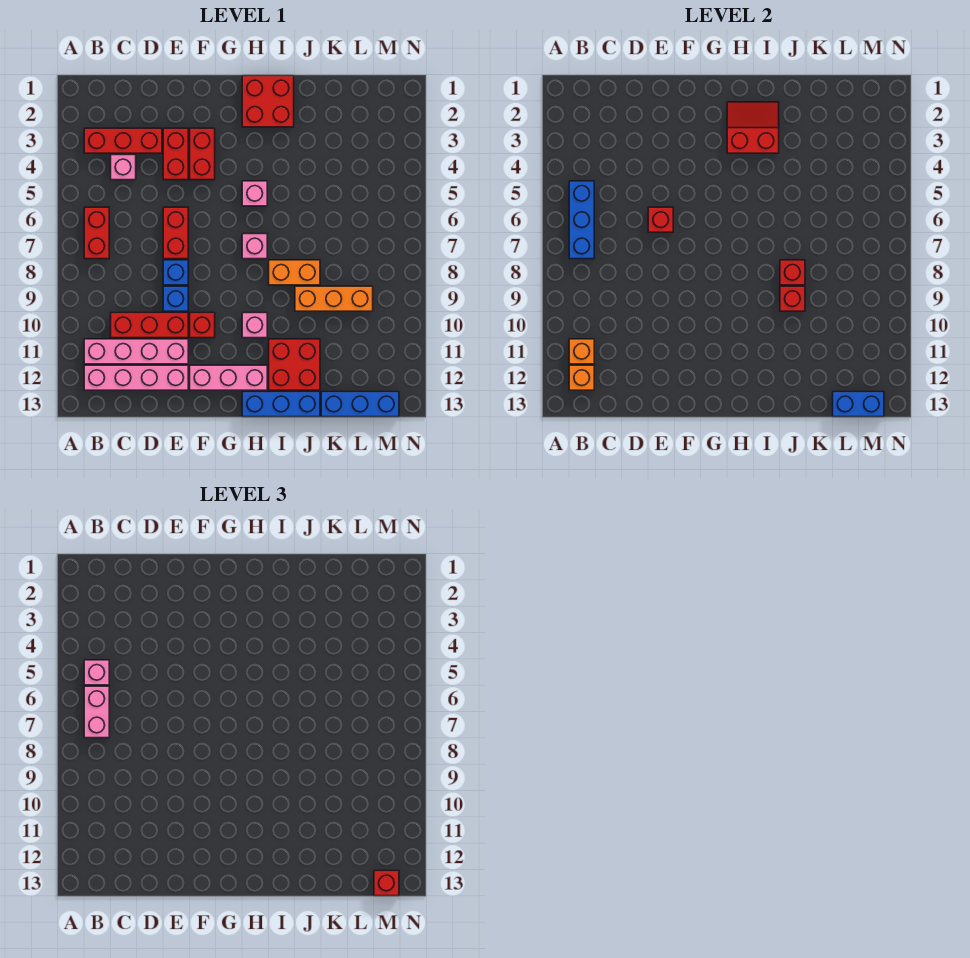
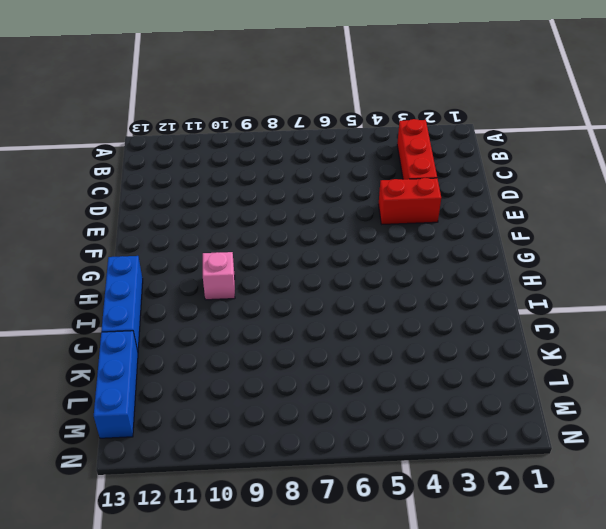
none -> red 1x2 brick [84,207,109,259]
none -> pink 1x4 brick [84,339,188,364]
none -> pink 1x4 brick [84,365,188,390]
none -> pink 1x1 brick [111,155,136,180]

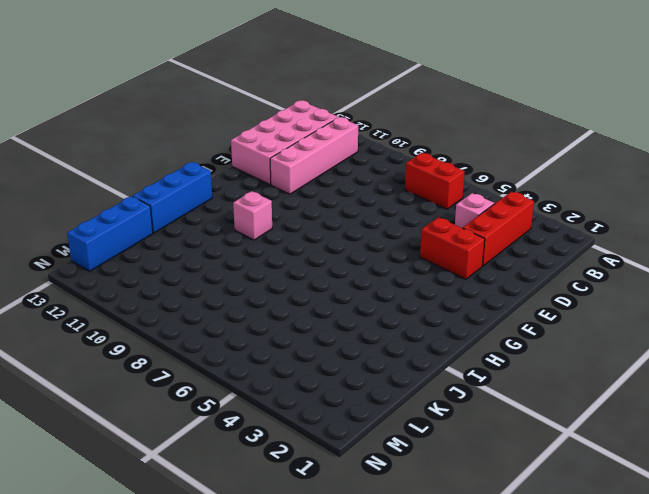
pink 2x4 brick [231,100,338,185] -> pink 1x4 brick [84,365,188,390]
none -> red 1x3 brick [111,313,188,338]
none -> red 1x2 brick [163,207,188,259]
none -> blue 1x1 brick [163,260,188,285]
none -> blue 1x1 brick [163,286,188,311]

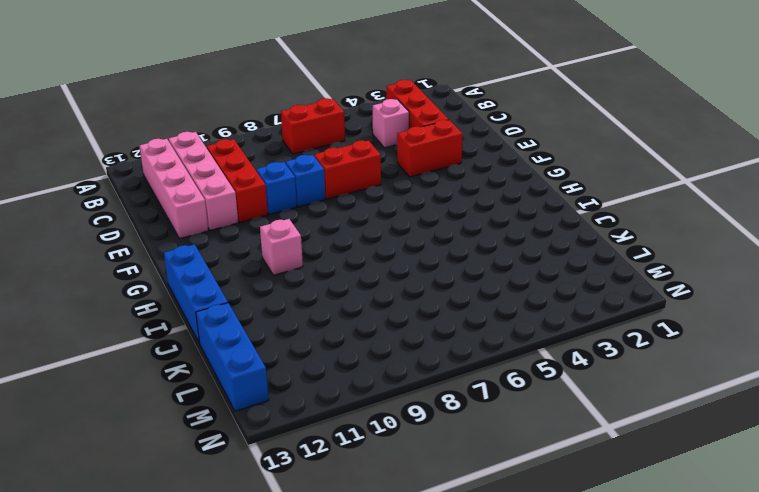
none -> red 1x2 brick [190,128,215,180]
none -> red 1x1 brick [190,313,215,338]
none -> pink 1x3 brick [190,365,267,390]
none -> red 2x2 brick [242,76,294,127]

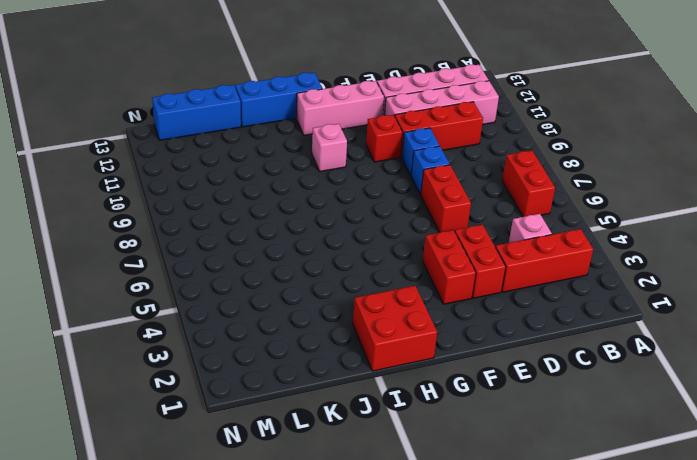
none -> pink 1x1 brick [242,181,267,206]
none -> pink 1x1 brick [242,234,267,259]
none -> orange 1x2 brick [269,260,320,285]
none -> red 2x2 brick [269,339,320,390]

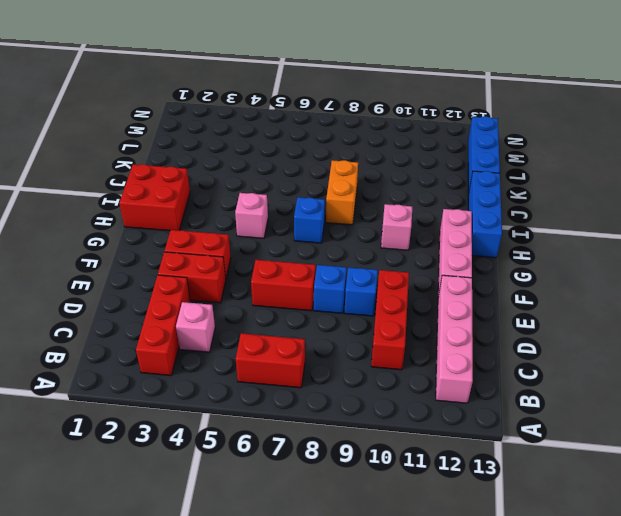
blue 1x1 brick [294,197,325,243] -> pink 1x1 brick [242,234,267,259]
none -> pink 1x4 brick [84,339,188,364]
none -> red 1x1 brick [190,313,215,338]
none -> red 2x2 brick [269,339,320,390]
none -> orange 1x3 brick [295,286,373,311]

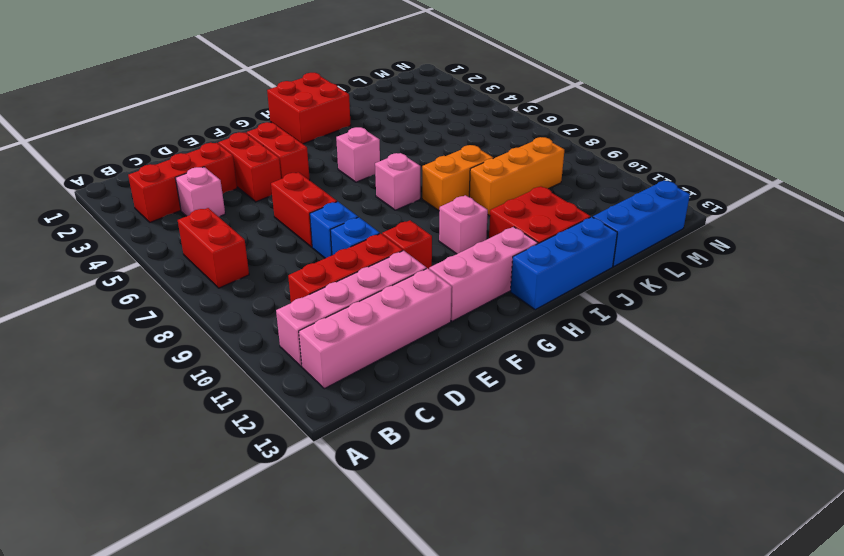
none -> blue 1x3 brick [569,181,594,259]
none -> orange 1x1 brick [569,339,594,364]
none -> orange 1x1 brick [569,365,594,390]
none -> red 1x1 brick [648,207,673,232]

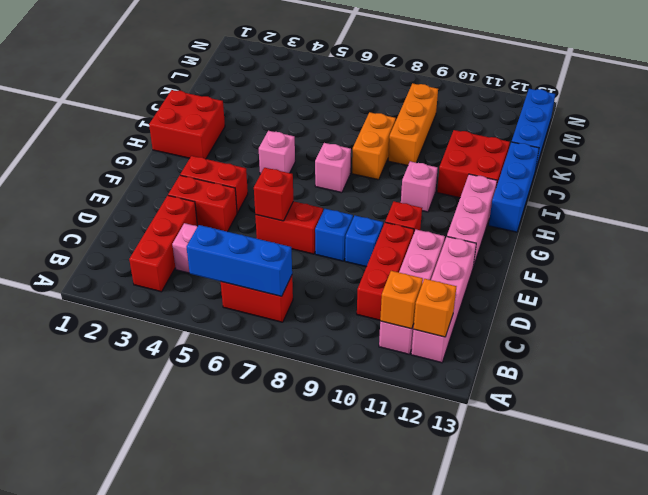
none -> red 2x2 slope [727,102,779,153]
none -> red 1x1 brick [780,260,805,285]
none -> red 1x1 brick [780,286,805,311]
none -> blue 1x2 brick [833,392,884,417]

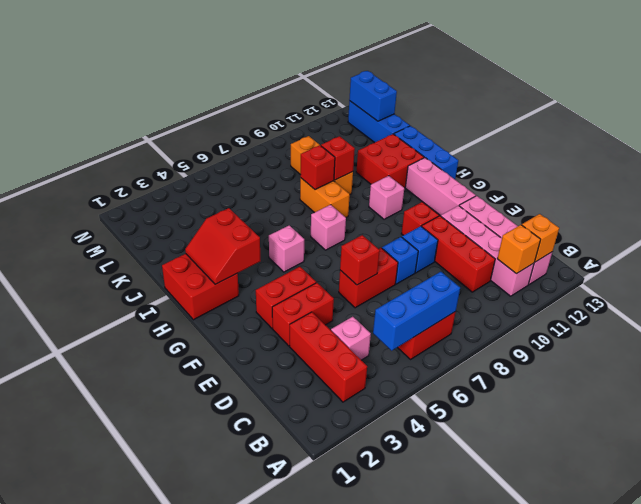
none -> pink 1x1 brick [84,660,109,685]
none -> pink 1x2 brick [84,686,109,738]
none -> red 1x1 brick [374,871,399,896]

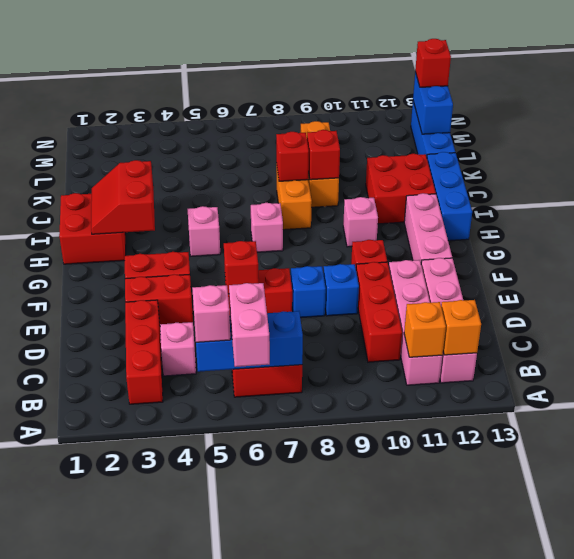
pink 1x2 brick [229,283,270,367] -> pink 1x2 brick turned to [84,686,109,738]

